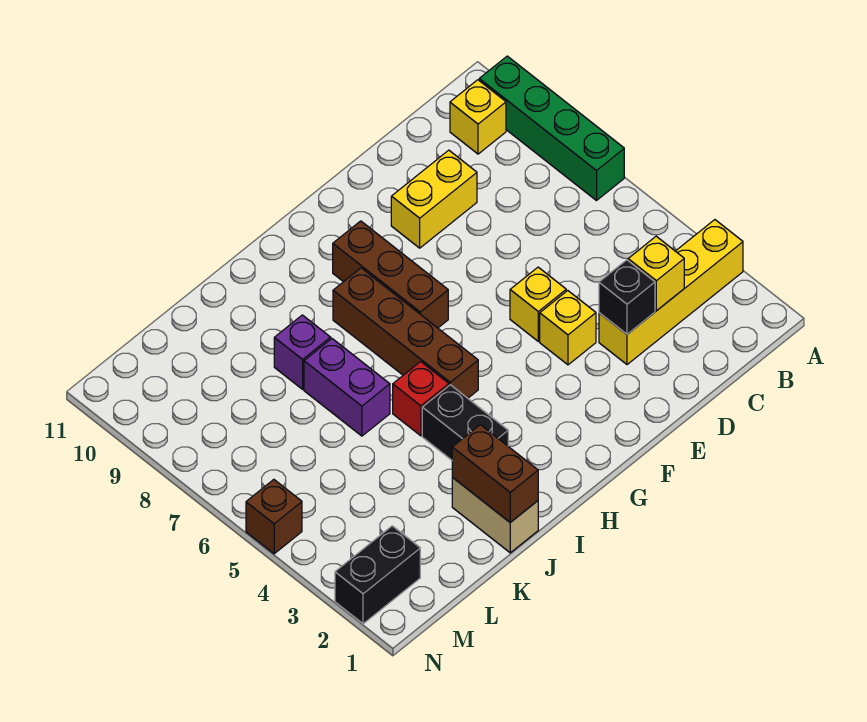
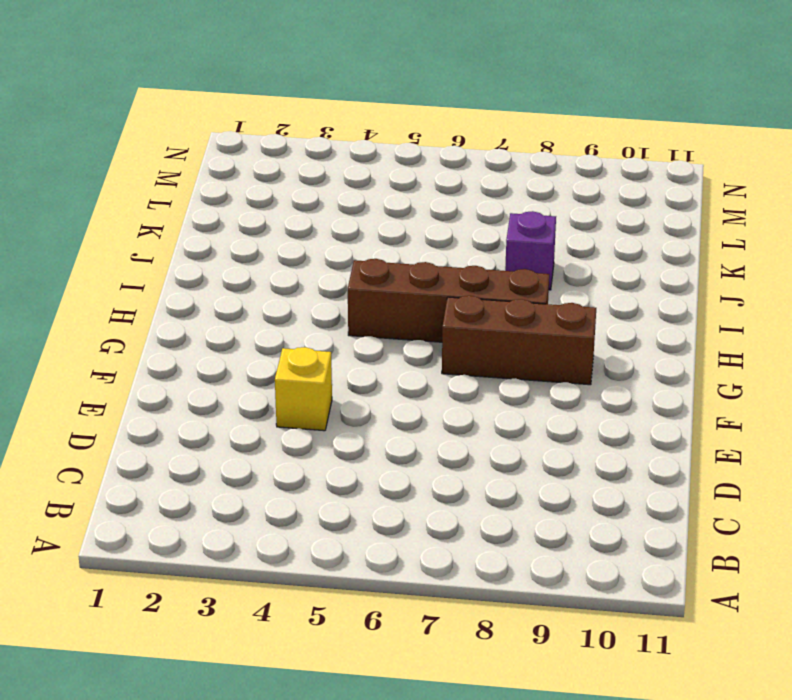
none -> yellow 1x4 brick [599,220,743,365]
none -> green 1x4 brick [479,56,624,201]
none -> yellow 1x1 brick [450,80,506,154]

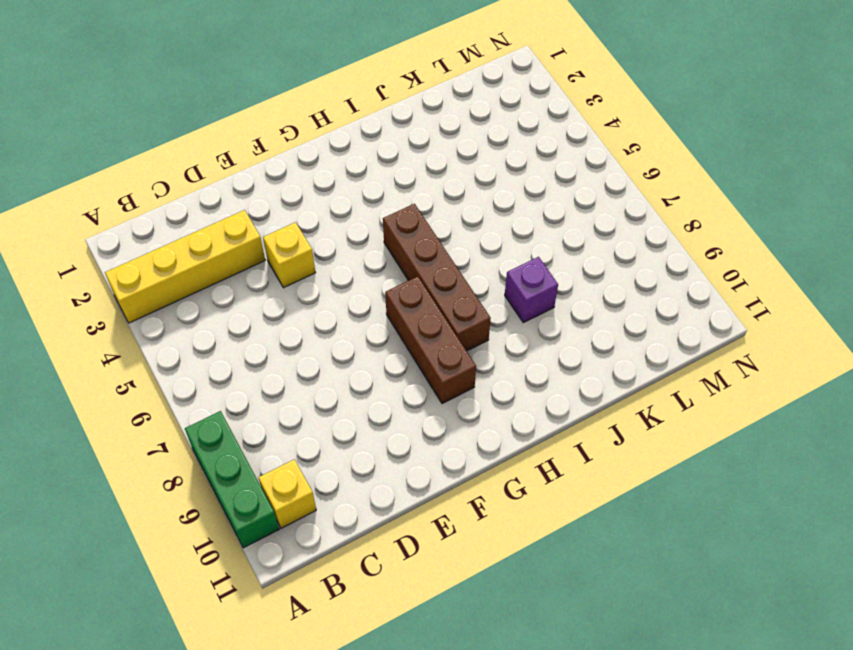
green 1x3 brick [185,411,279,548] -> green 1x4 brick [479,56,624,201]
none -> yellow 1x2 brick [391,150,477,248]
none -> yellow 1x1 brick [510,267,566,341]
none -> black 1x2 brick [422,385,508,460]

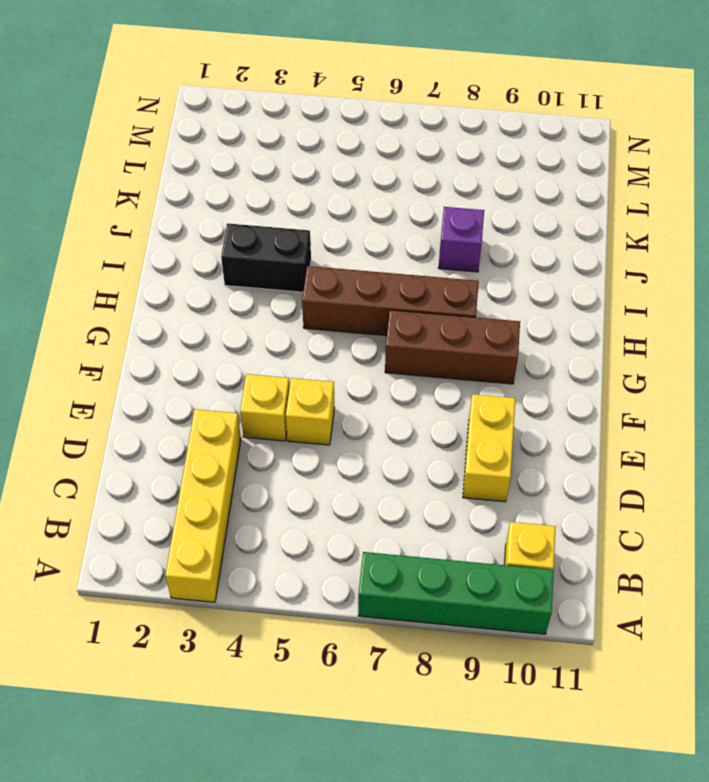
none -> red 1x1 brick [393,361,449,436]
none -> tan 1x2 brick [452,478,538,553]
none -> purple 1x2 brick [304,339,390,436]

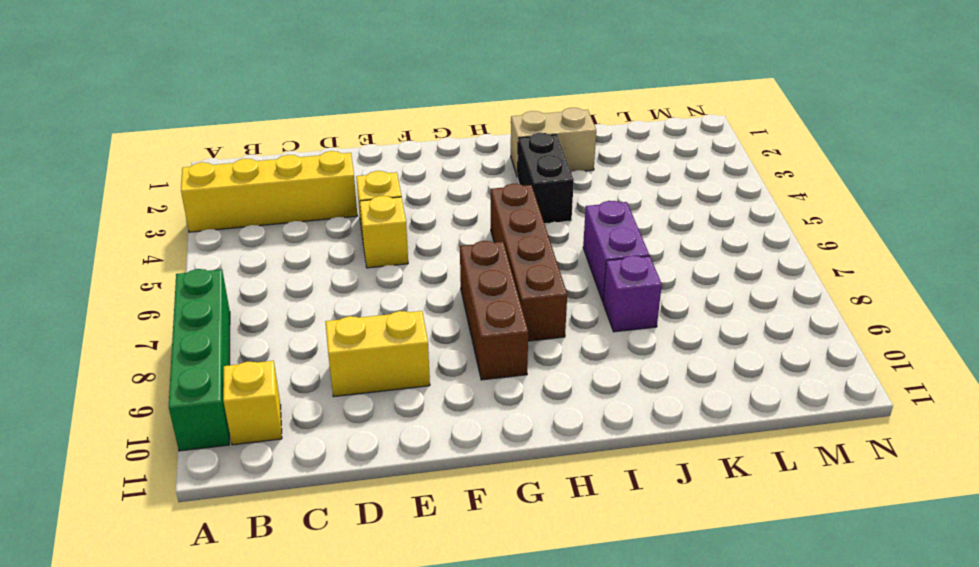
tan 1x2 brick [511,108,596,177] -> tan 1x2 brick turned to [452,478,538,553]
none -> red 1x1 brick [393,361,449,436]
none -> black 1x2 brick [335,526,420,624]
none -> brown 1x1 brick [246,480,302,554]

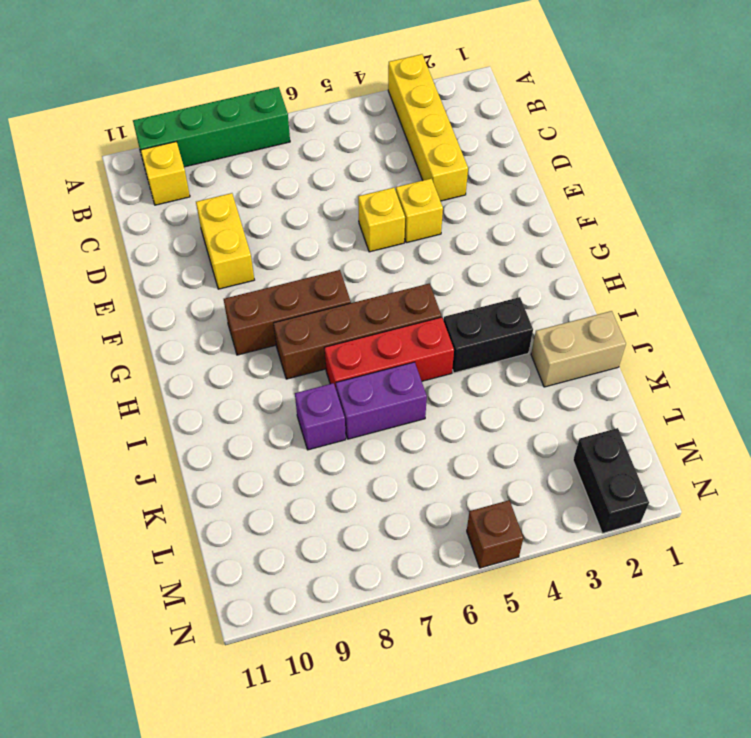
red 1x3 brick [324,317,454,388] -> red 1x1 brick [393,361,449,436]
none -> yellow 1x1 brick [628,236,684,311]
none -> black 1x1 brick [599,260,655,334]
none -> brown 1x2 brick [452,425,538,522]

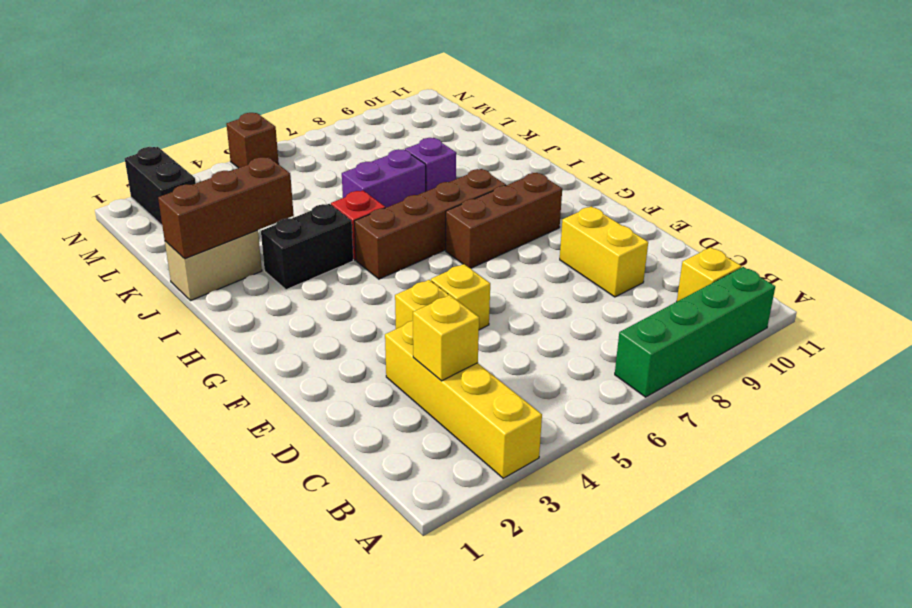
brown 1x3 brick [158,157,294,259] -> brown 1x2 brick [452,425,538,522]
none -> black 1x1 brick [599,260,655,334]

